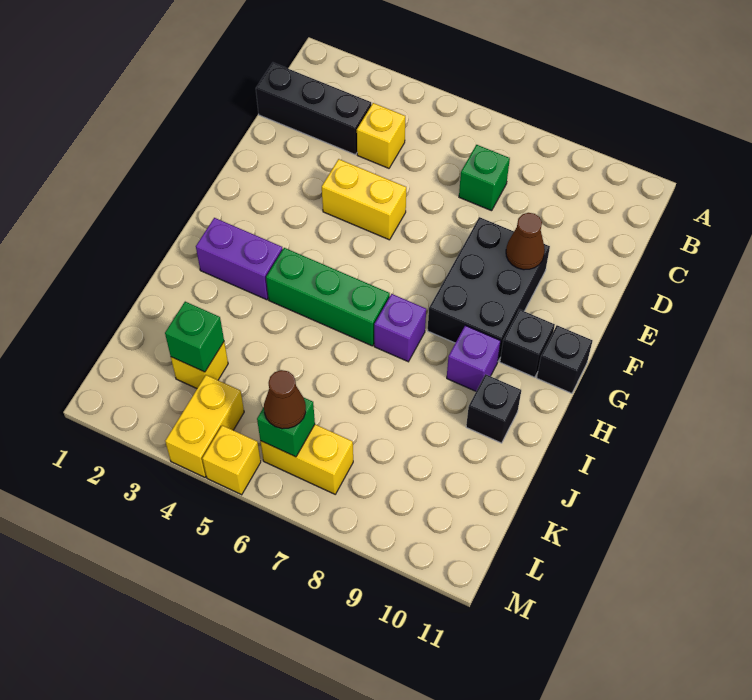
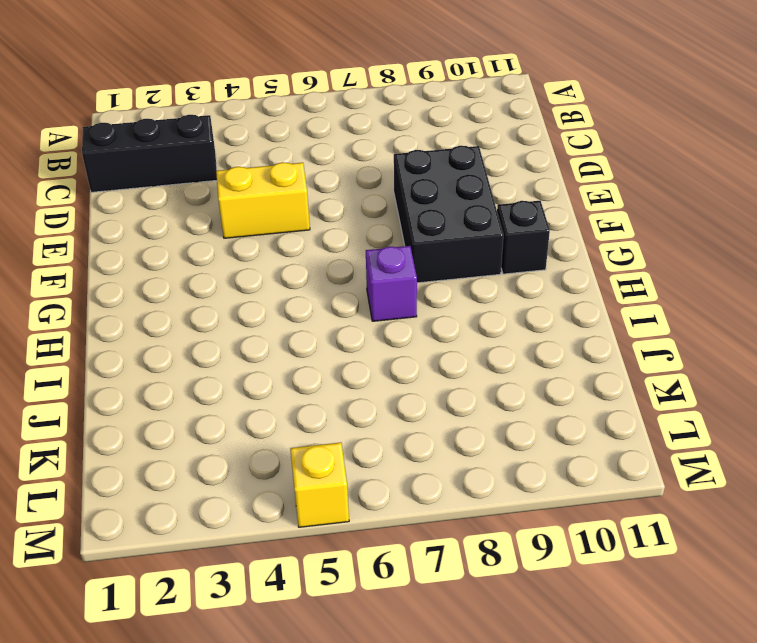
none -> yellow 1x1 brick [357,103,405,168]
none -> green 1x1 brick [459,145,510,211]
none -> black 1x1 brick [537,325,593,393]

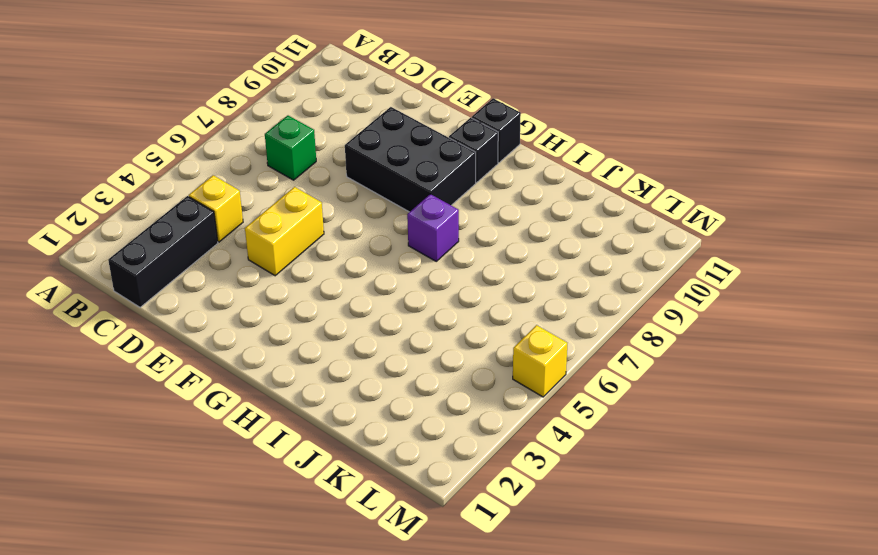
none -> purple 1x2 brick [196,218,283,300]
none -> green 1x3 brick [266,248,390,346]
none -> purple 1x1 brick [447,325,500,391]

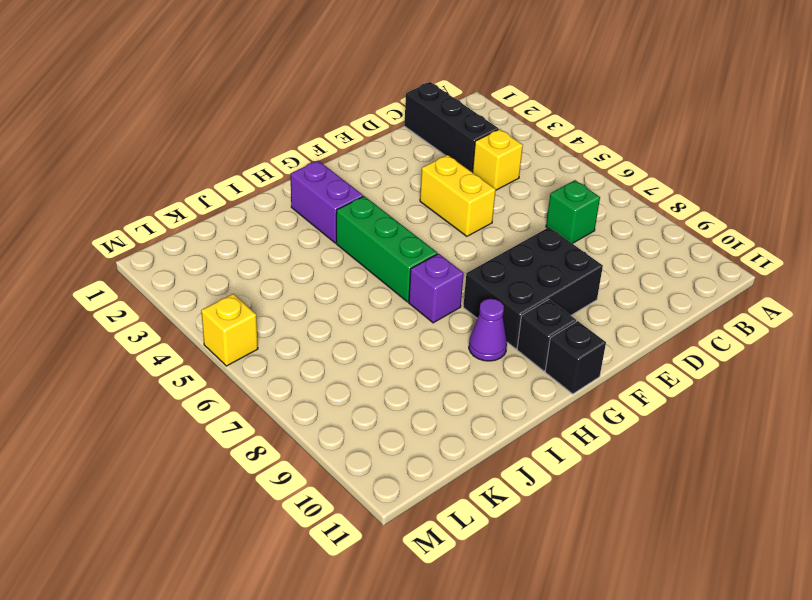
purple 1x1 cone [469,299,507,361] -> purple 1x1 brick [447,325,500,391]
none -> black 1x1 brick [466,374,521,443]
none -> yellow 1x1 brick [171,342,228,388]
none -> yellow 1x2 brick [165,375,244,477]

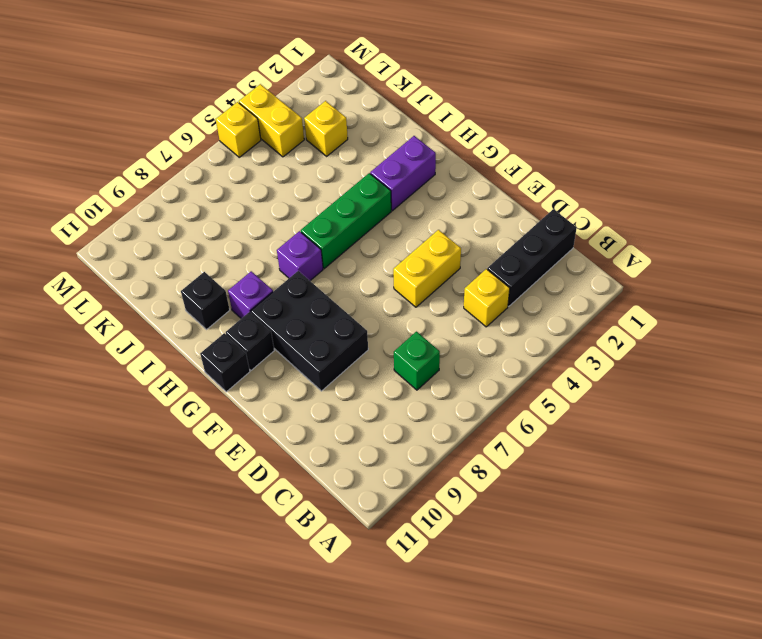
none -> yellow 1x2 brick [260,424,353,494]
none -> brown 1x1 cone [506,213,545,270]
none -> green 1x1 brick [165,302,224,372]

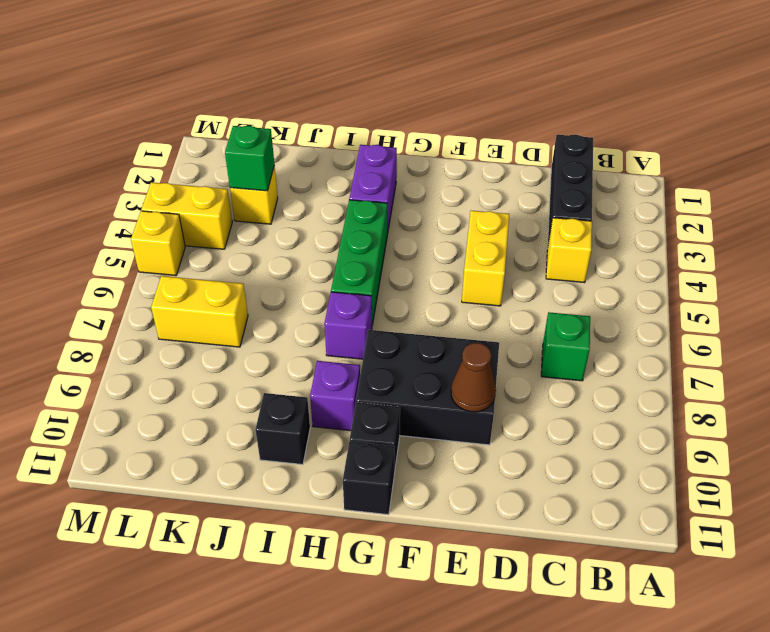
yellow 1x2 brick [151,276,248,347] -> yellow 1x2 brick turned to [260,424,353,494]
none -> green 1x1 brick [257,398,315,457]
none -> brown 1x1 cone [264,370,306,429]

